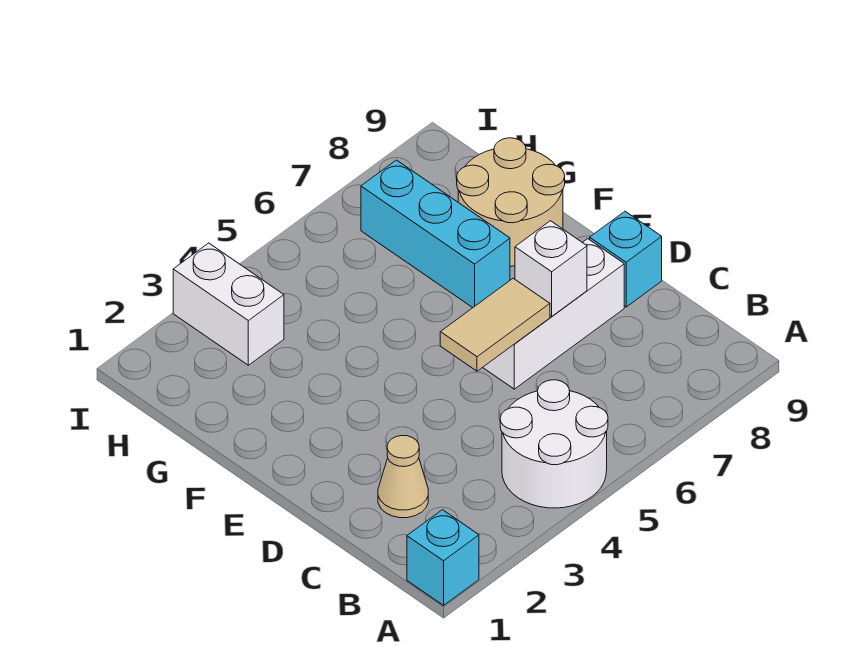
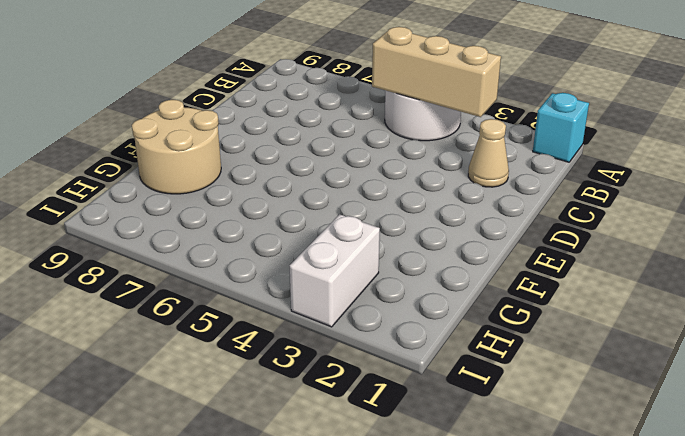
tan 1x3 brick [372,27,501,117] -> none
none -> white 1x3 brick [483,239,624,389]
none -> cyan 1x1 brick [590,211,662,307]

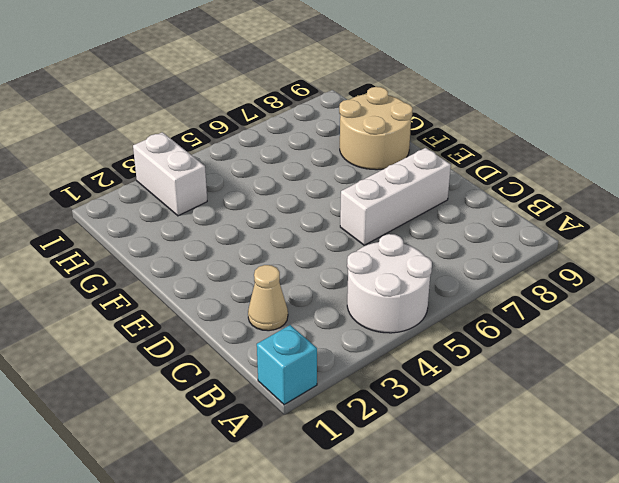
none -> cyan 1x1 brick [590,211,662,307]
none -> cyan 1x3 brick [361,160,510,308]

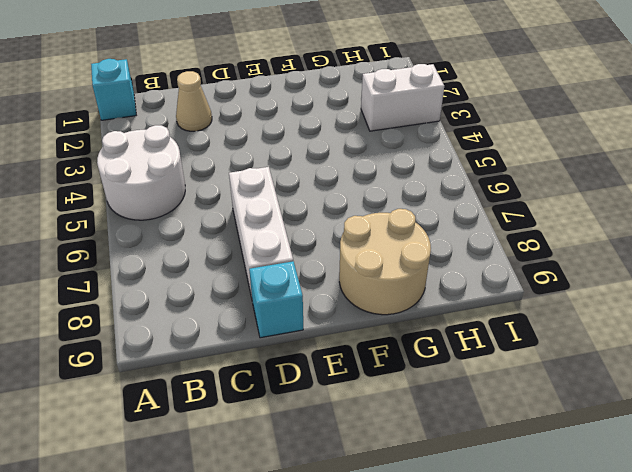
none -> cyan 1x3 brick [361,160,510,308]
none -> tan 1x2 tile [440,278,550,371]

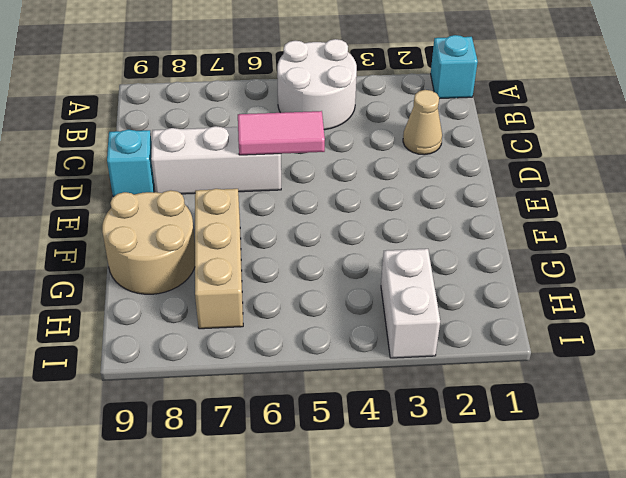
pink 1x2 tile [238,111,325,155] -> tan 1x2 tile [440,278,550,371]
tan 1x3 brick [195,189,243,329] -> cyan 1x3 brick [361,160,510,308]
none -> white 1x1 brick [515,221,587,316]

